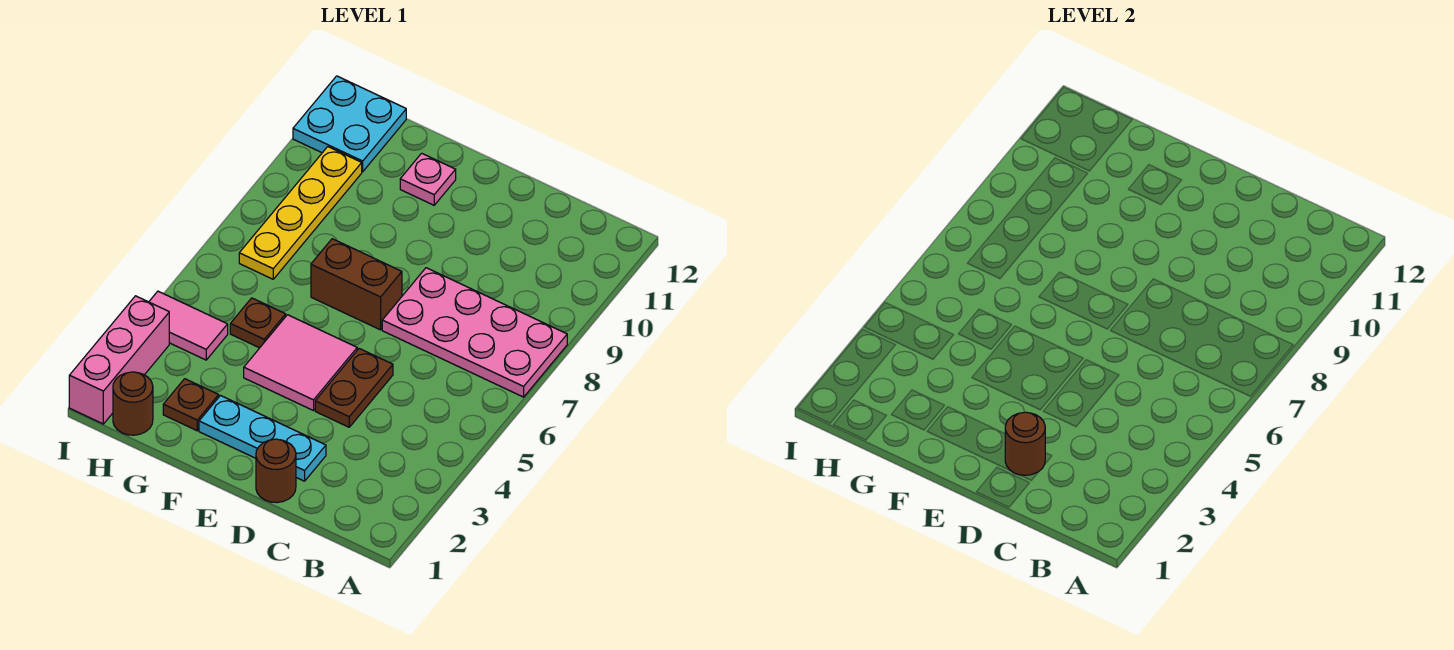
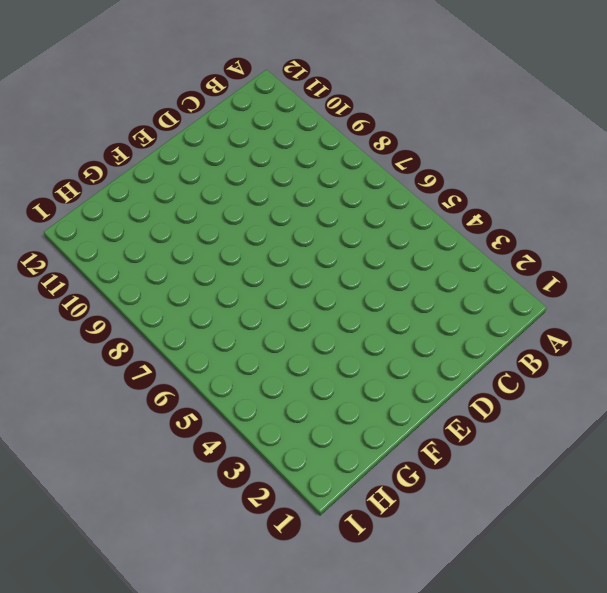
none -> pink 2x4 plate [382,268,567,397]
none -> brown 1x1 round brick [256,439,296,503]
none -> cyan 1x3 plate [199,396,326,481]

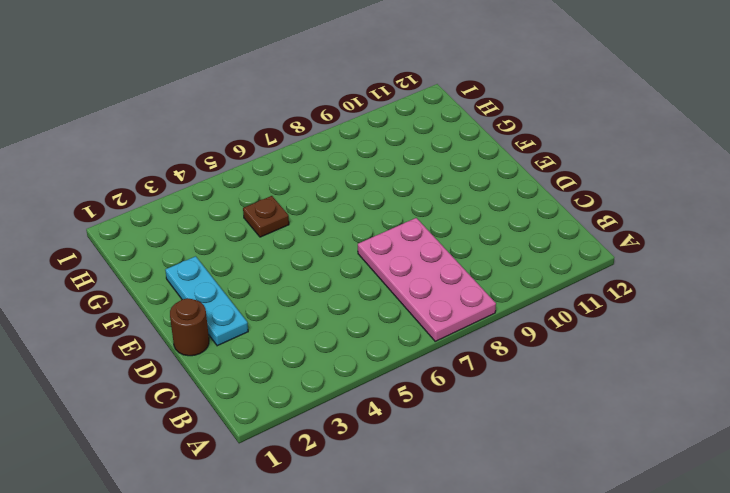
none -> brown 1x2 plate [315,349,393,427]
none -> pink 2x2 tile [244,315,357,411]
none -> brown 1x2 brick [311,239,402,330]

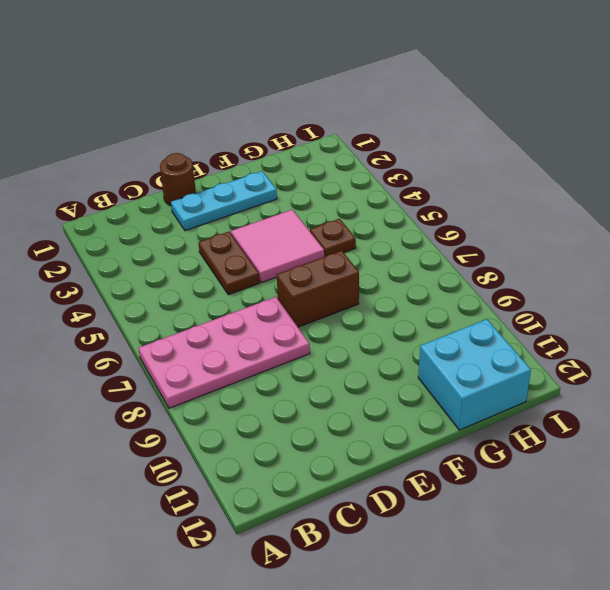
cyan 2x2 brick [418,319,531,430] -> cyan 2x2 plate [293,76,406,172]
none -> pink 1x1 plate [400,153,456,205]
none -> brown 1x1 plate [163,379,219,431]
none -> brown 1x1 round brick [113,372,153,435]

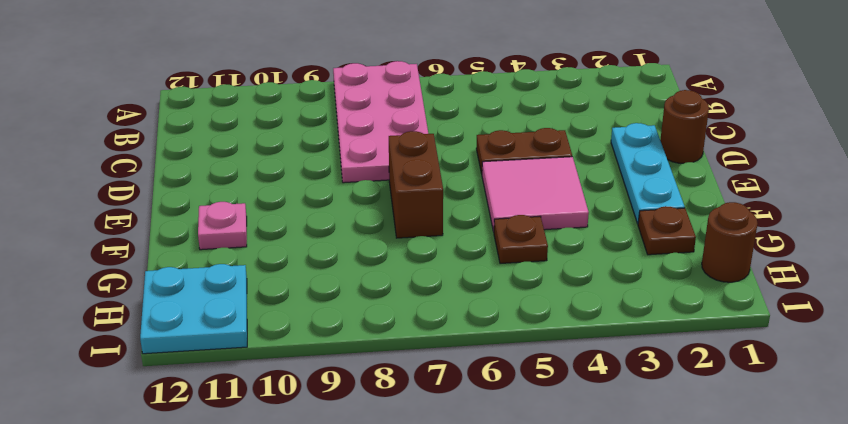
none -> pink 1x2 tile [149,291,228,360]
none -> yellow 1x4 plate [239,147,362,279]
none -> pink 1x3 brick [69,296,169,424]

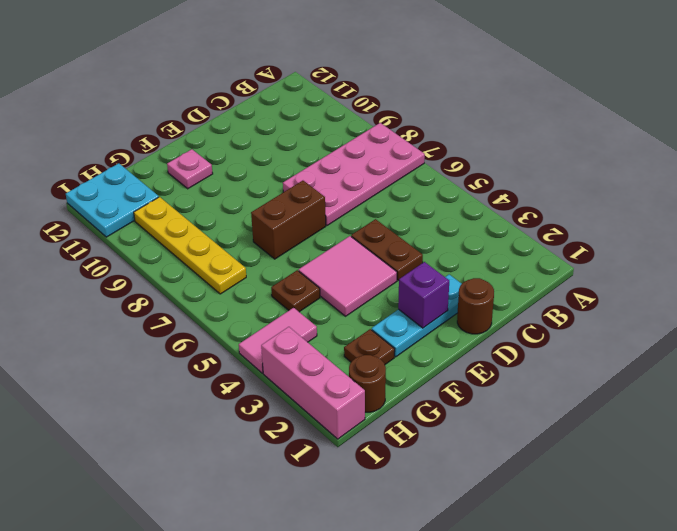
purple 1x1 brick [398,262,449,328] -> none
none -> brown 1x1 round brick [1005,412,1045,475]

